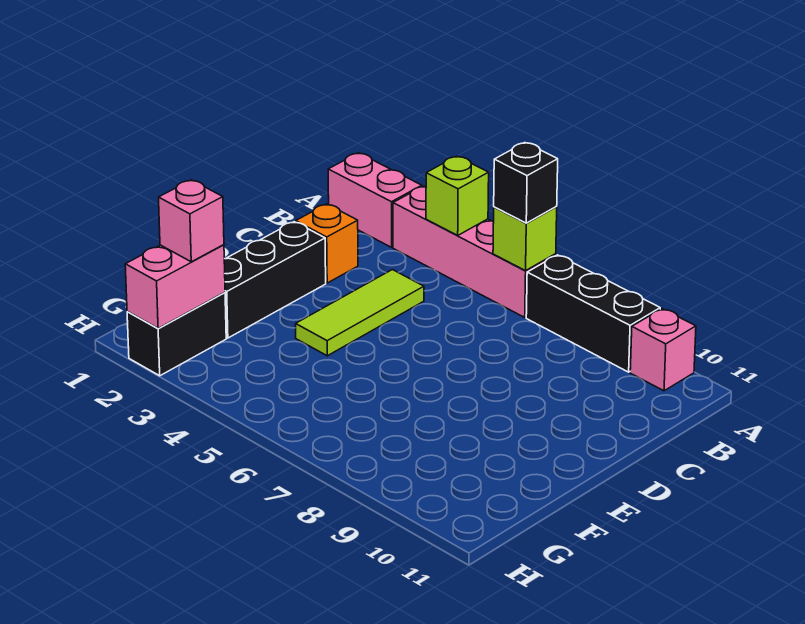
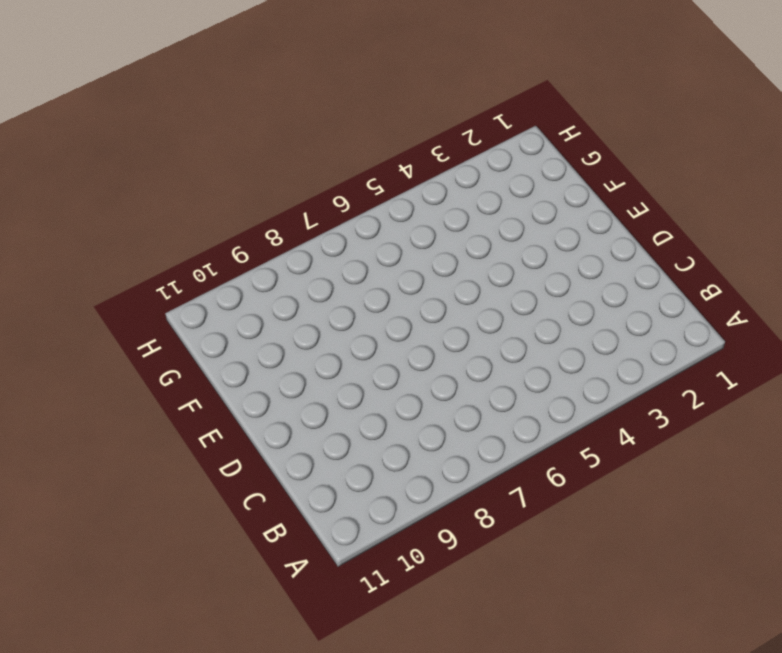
none -> pink 1x2 brick [328,153,422,247]
none -> pink 1x4 brick [393,186,556,317]
none -> black 1x3 brick [526,255,660,372]

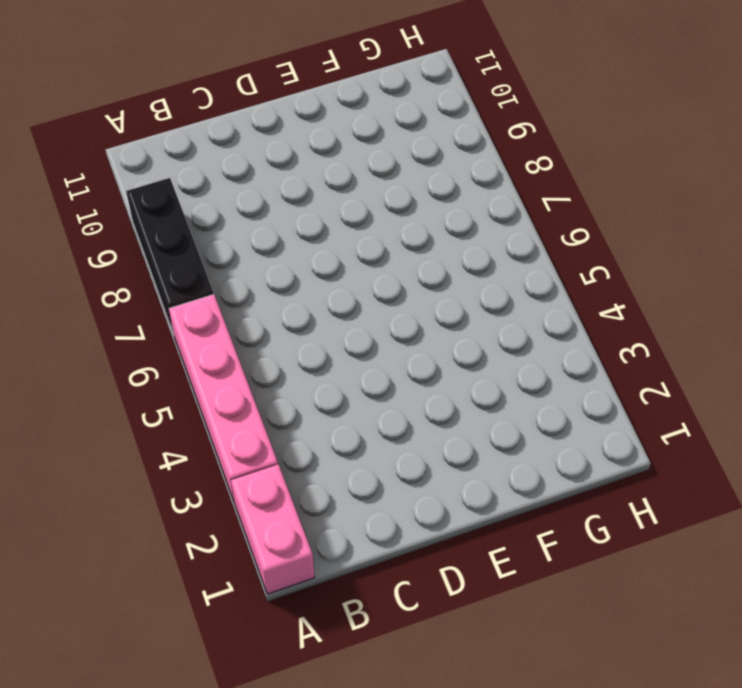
none -> pink 1x1 brick [630,309,696,391]
none -> orange 1x1 brick [296,204,358,283]
none -> lime 1x3 tile [296,270,424,356]

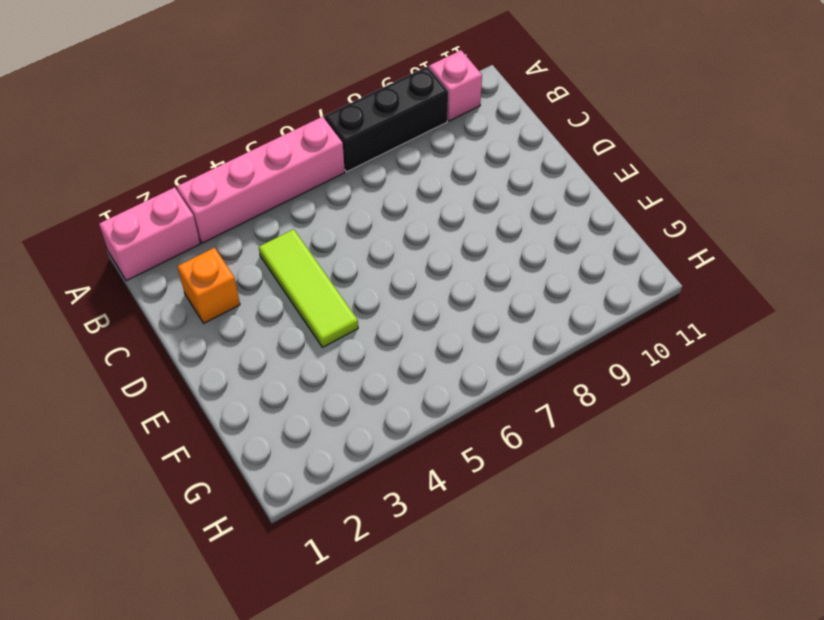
none -> black 1x3 brick [224,222,326,338]
none -> black 1x2 brick [127,292,226,376]
none -> lime 1x1 brick [426,156,489,236]

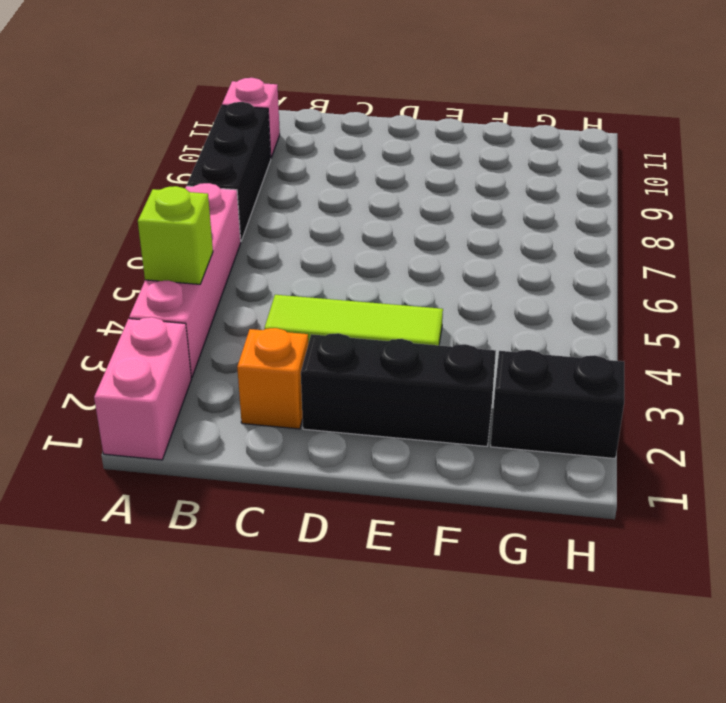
none -> lime 1x1 brick [493,207,557,271]
none -> pink 1x2 brick [125,245,225,328]
none -> black 1x1 brick [494,143,558,223]

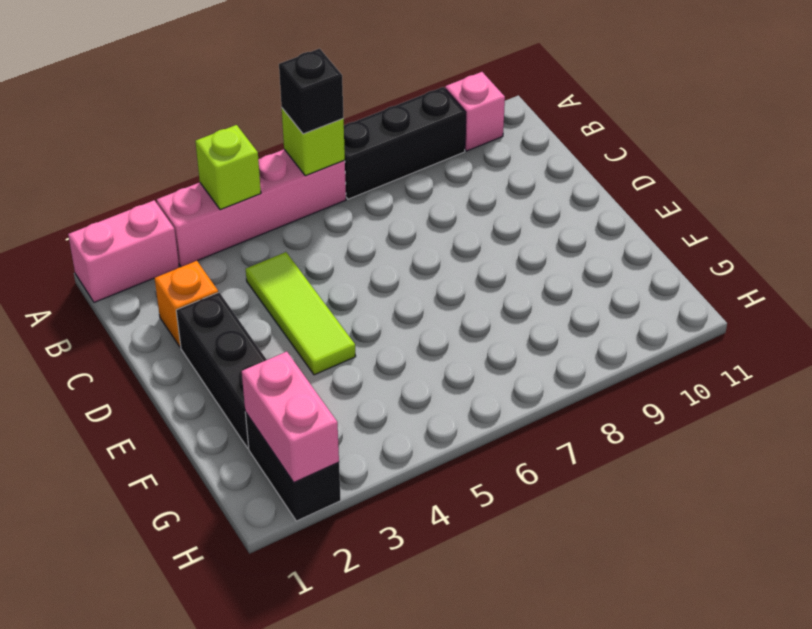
none -> pink 1x1 brick [159,180,224,262]

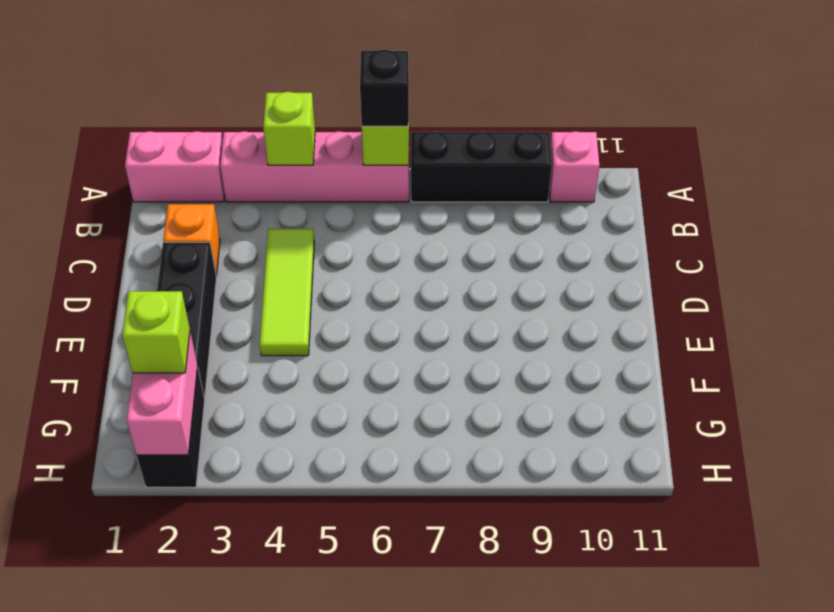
lime 1x1 brick [122,291,190,373] -> pink 1x1 brick [159,180,224,262]

